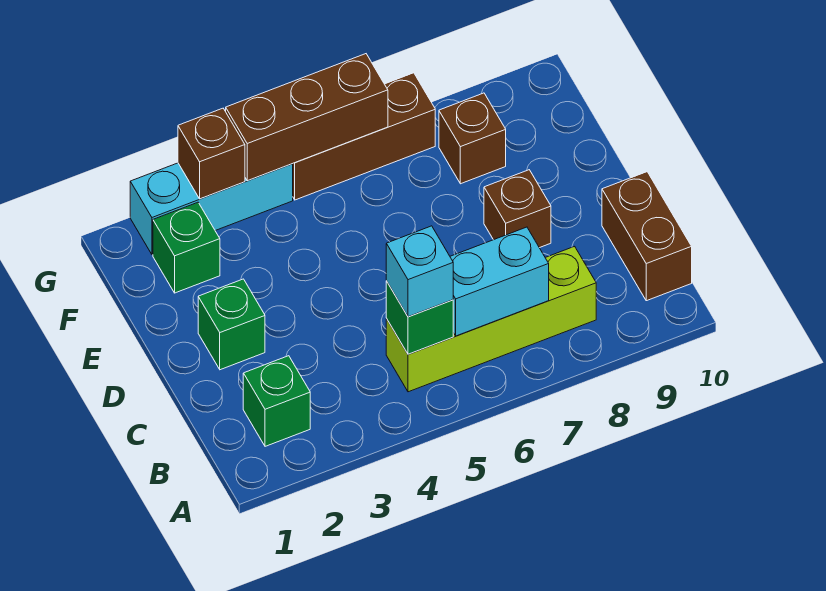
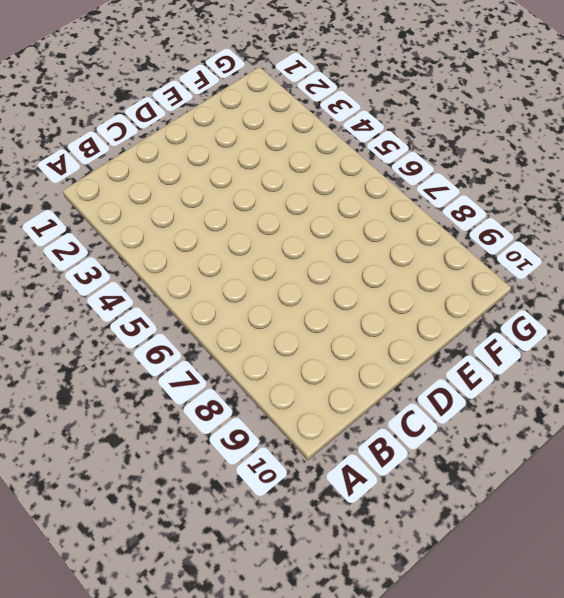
none -> green 1x1 brick [243,356,310,446]
none -> lime 1x4 brick [386,246,596,392]
none -> brown 1x2 brick [602,172,692,301]

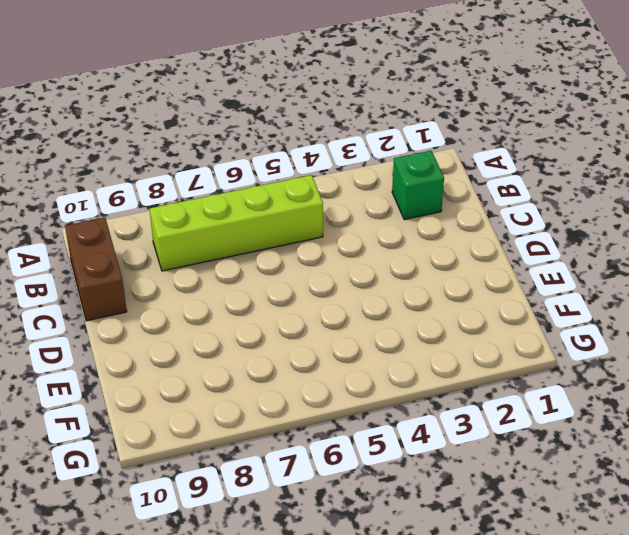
none -> green 1x1 brick [198,279,265,370]
none -> brown 1x1 brick [484,170,551,248]
none -> green 1x1 brick [153,202,220,293]

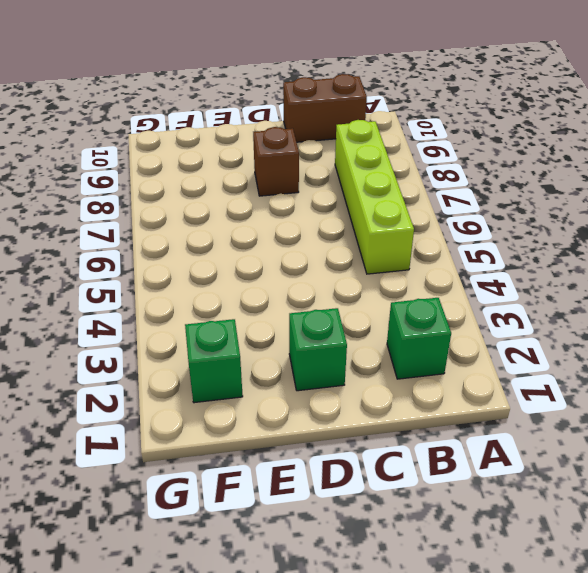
none -> brown 1x1 brick [439,93,506,184]
none -> cyan 1x3 brick [130,163,293,255]
none -> brown 1x3 brick [293,73,435,200]

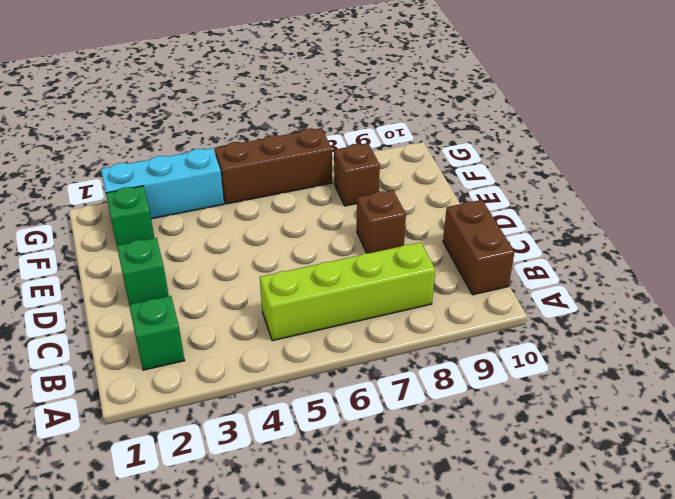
none -> green 1x1 brick [386,281,453,354]
none -> cyan 1x2 brick [450,227,549,336]
none -> brown 1x1 brick [178,108,245,199]

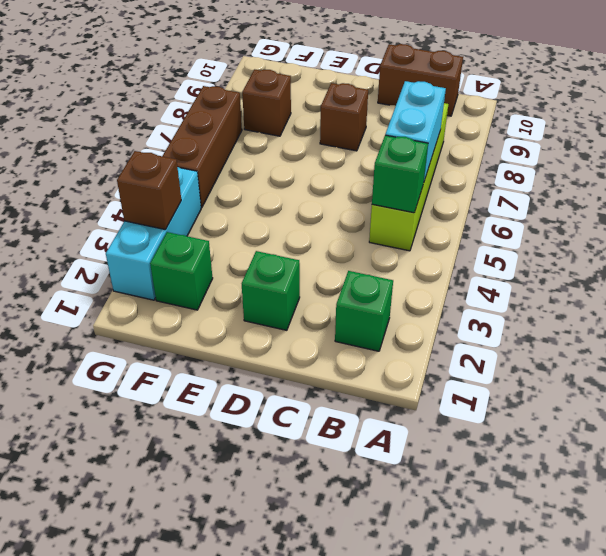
none -> brown 1x3 brick [226,54,388,181]
none -> cyan 1x1 brick [386,226,453,317]

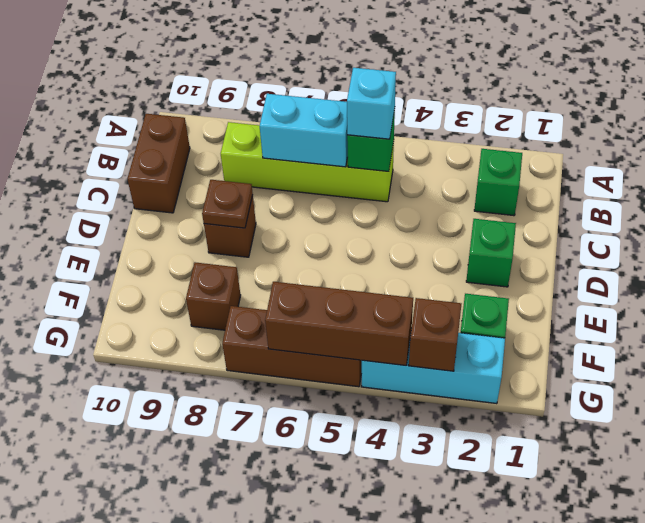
brown 1x1 plate [202,180,253,228] -> none

